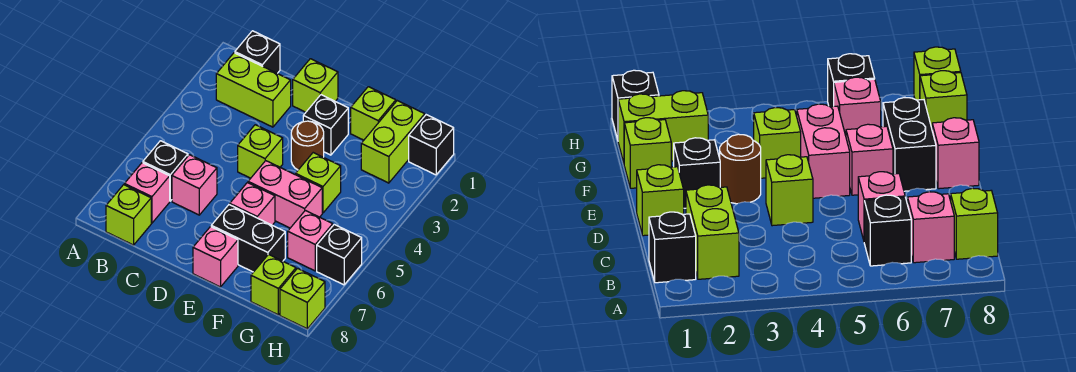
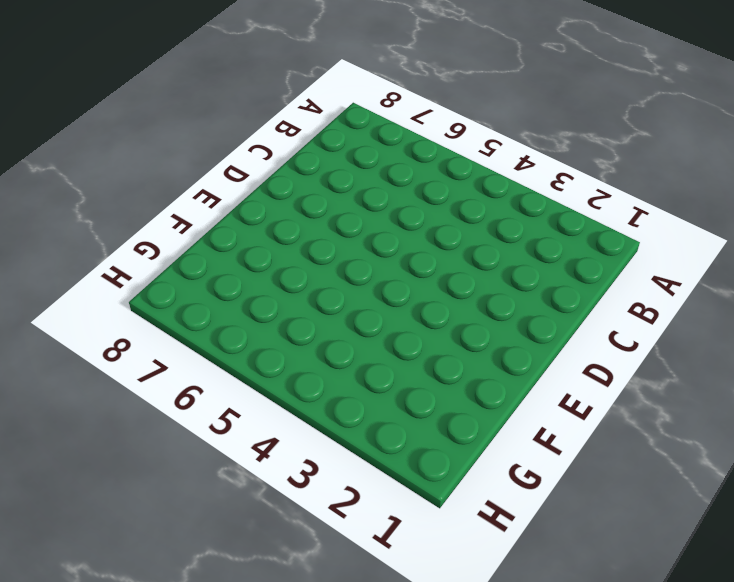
none -> black 1x1 brick [235,31,280,73]
none -> lime 1x2 brick [216,53,291,127]
none -> black 1x1 brick [143,141,188,201]

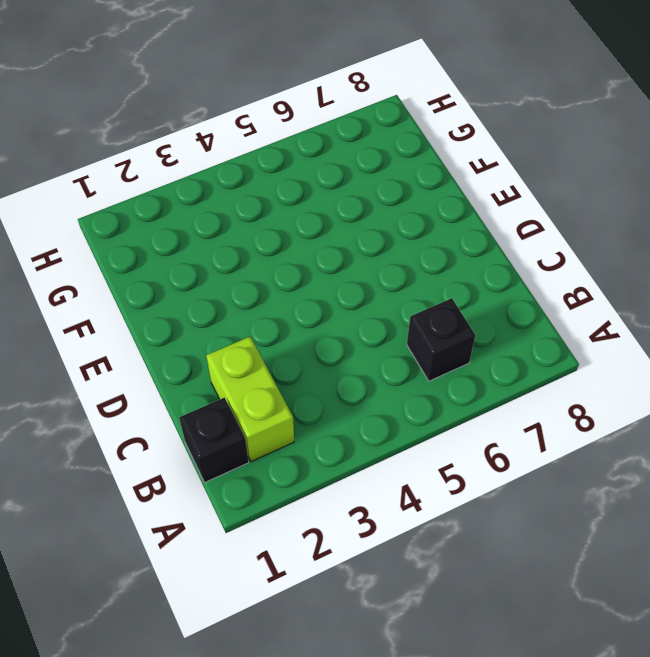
none -> pink 1x1 brick [124,163,170,223]
none -> lime 1x1 brick [106,185,151,245]
none -> pink 1x1 brick [172,155,217,215]

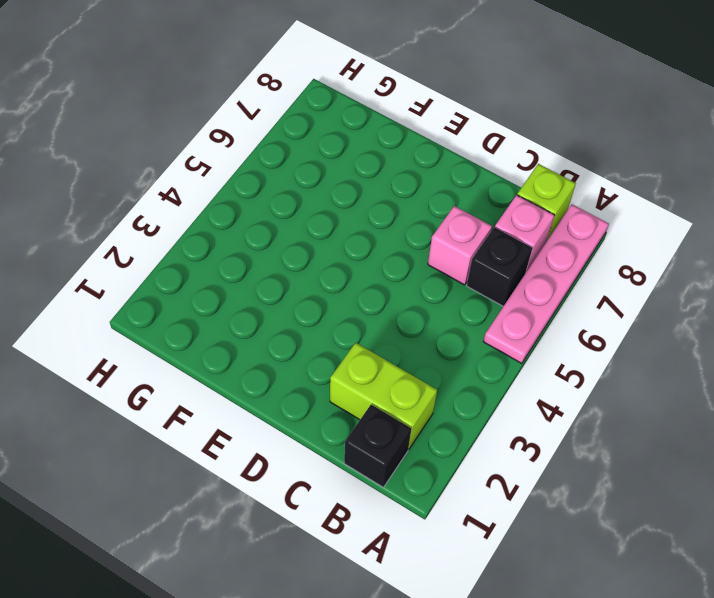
pink 1x4 plate [483,204,609,363] -> none
none -> lime 1x1 brick [293,59,338,112]
none -> lime 1x1 brick [238,125,283,178]
none -> black 1x1 brick [303,95,348,155]

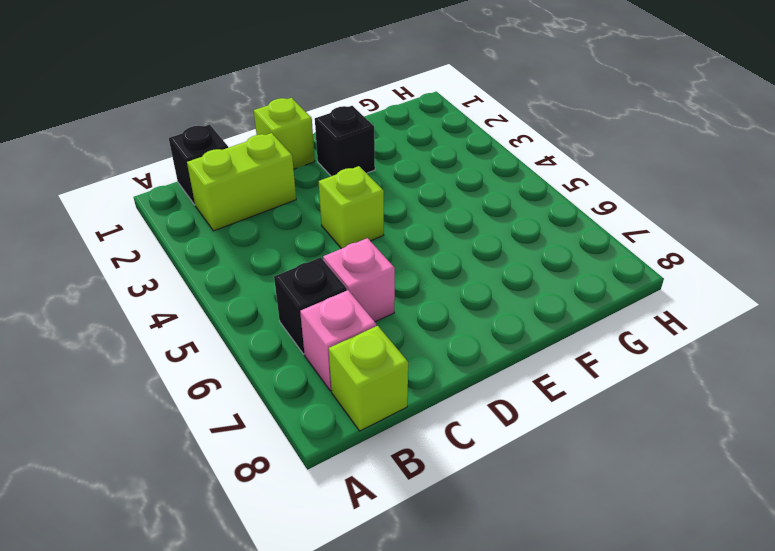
none -> brown 1x1 round brick [291,121,324,170]
none -> pink 1x2 brick [248,161,322,228]
none -> pink 1x1 brick [230,183,275,225]

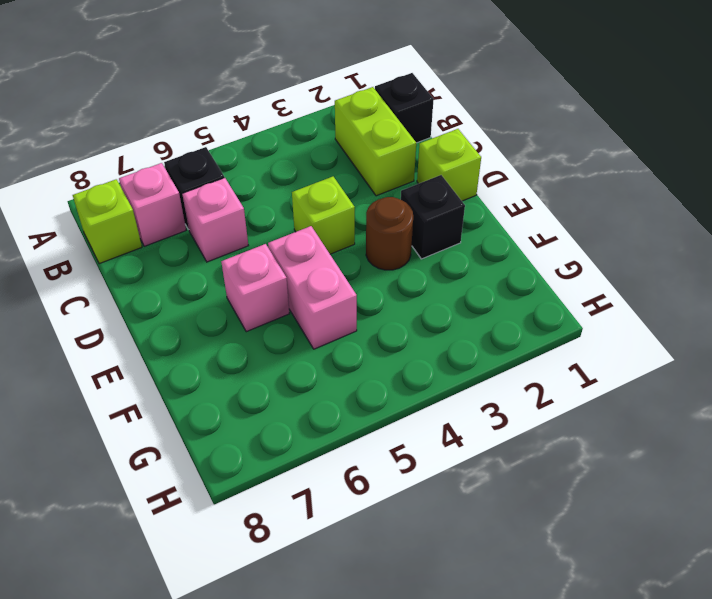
none -> black 1x2 brick [211,205,285,272]
none -> pink 1x1 brick [193,227,238,287]
none -> lime 1x1 brick [351,87,396,140]

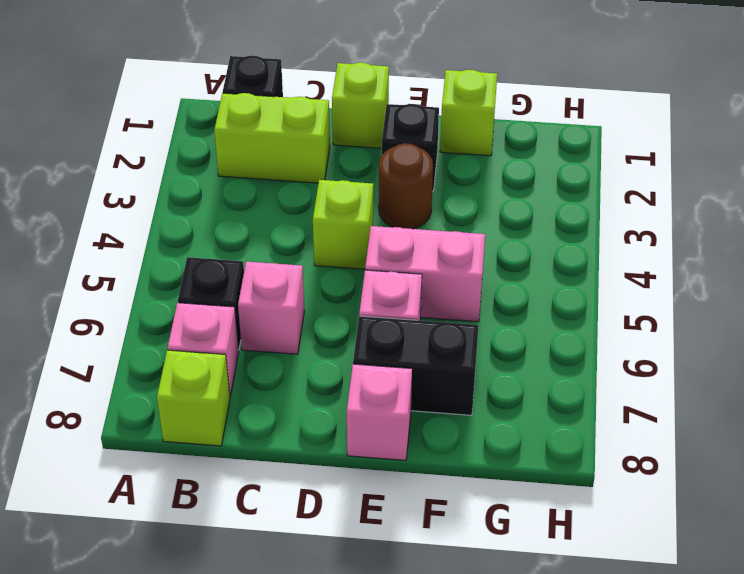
none -> lime 1x1 brick [296,153,341,213]
none -> lime 1x2 brick [361,101,425,183]
none -> pink 1x1 brick [288,210,333,271]

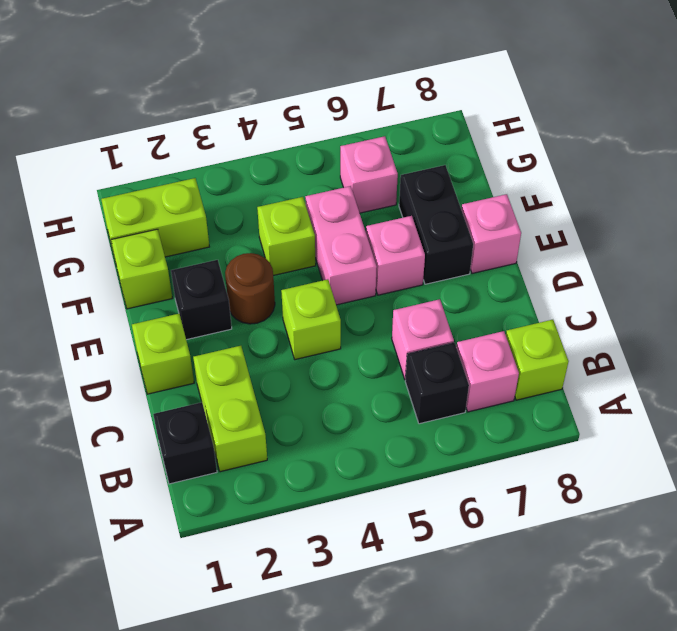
none -> lime 1x1 brick [251,255,296,315]
none -> black 1x1 brick [409,115,454,175]
none -> black 1x1 brick [317,224,362,285]

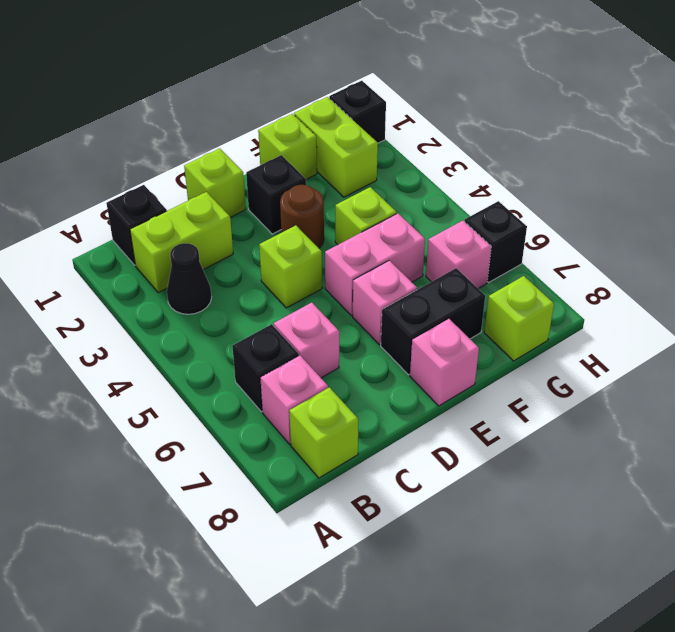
black 1x1 cone [167,243,212,314] -> none
none -> lime 1x1 brick [280,268,325,329]

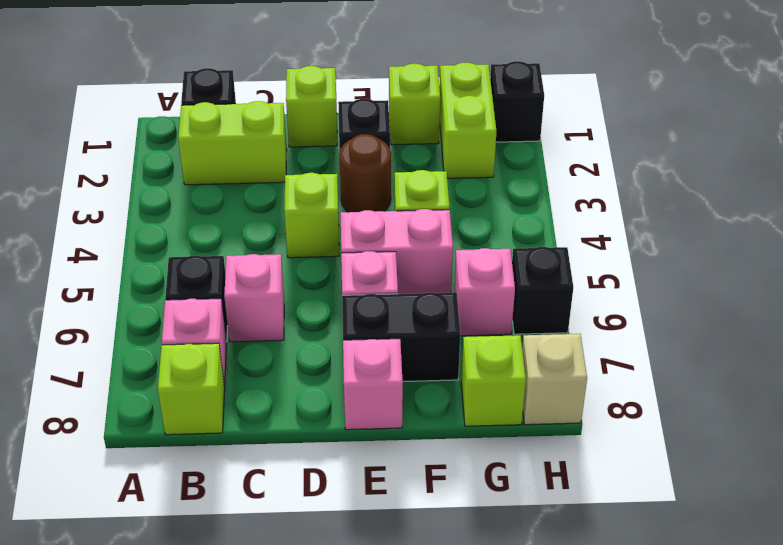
tan 1x1 brick [522,334,587,425] -> lime 1x1 brick [280,268,325,329]

